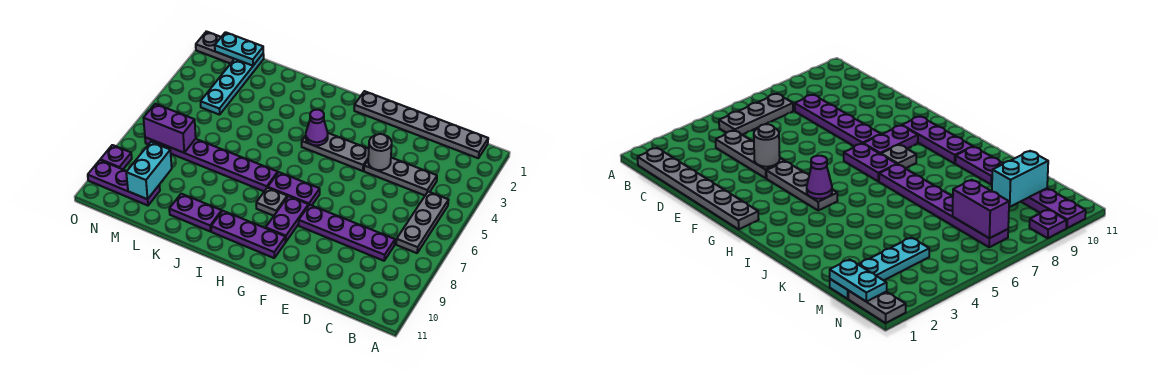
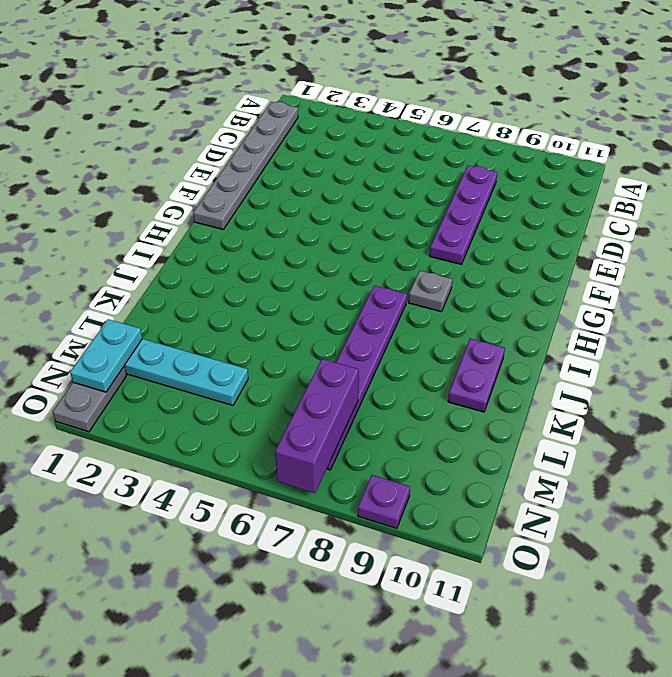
purple 1x3 brick [275,359,359,493] -> purple 1x2 brick [144,104,196,153]
none -> grey 1x3 plate [396,192,449,253]
none -> grey 1x3 plate [364,158,437,195]
none -> grey 1x3 plate [302,133,369,171]

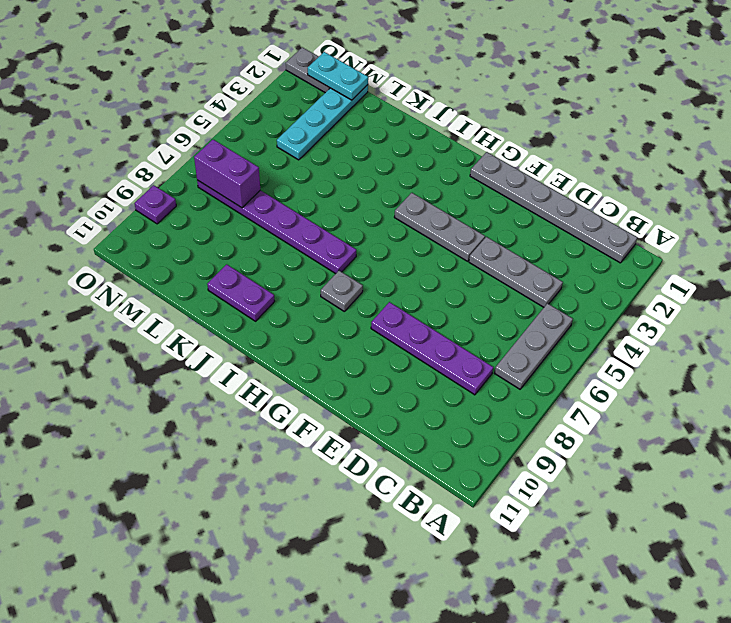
none -> purple 1x2 plate [268,172,320,206]
none -> purple 1x2 plate [266,196,308,242]
none -> purple 1x3 plate [211,211,286,258]

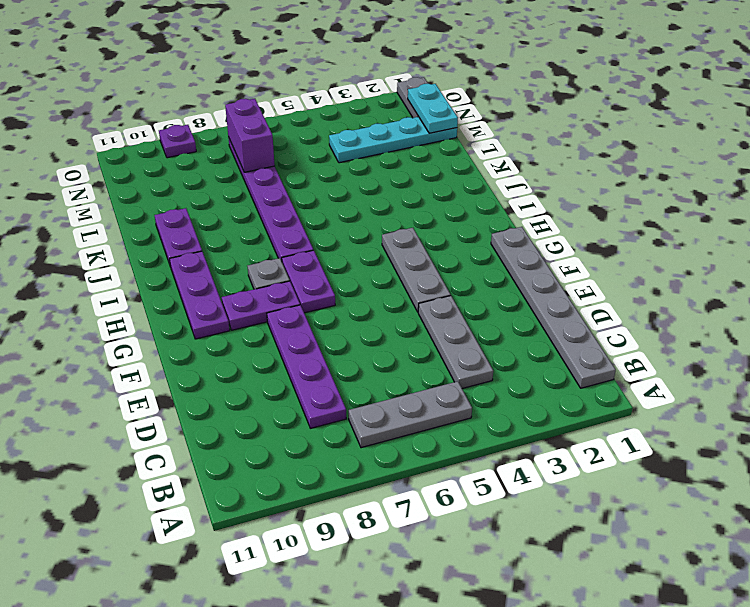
none -> purple 1x3 plate [88,160,160,205]
none -> grey 1x1 round brick [368,134,392,170]
none -> purple 1x1 cone [306,110,328,145]

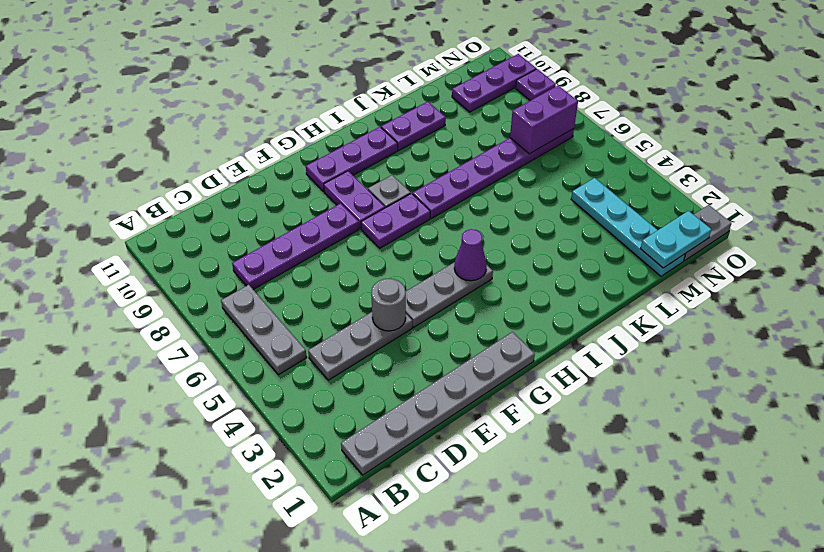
none -> cyan 1x2 brick [126,142,172,199]

